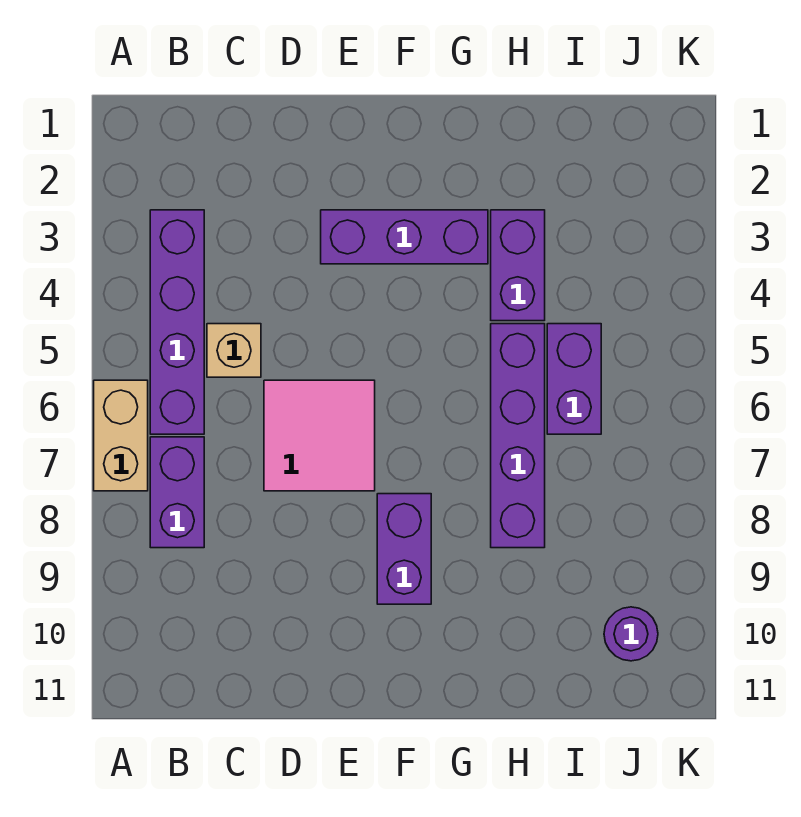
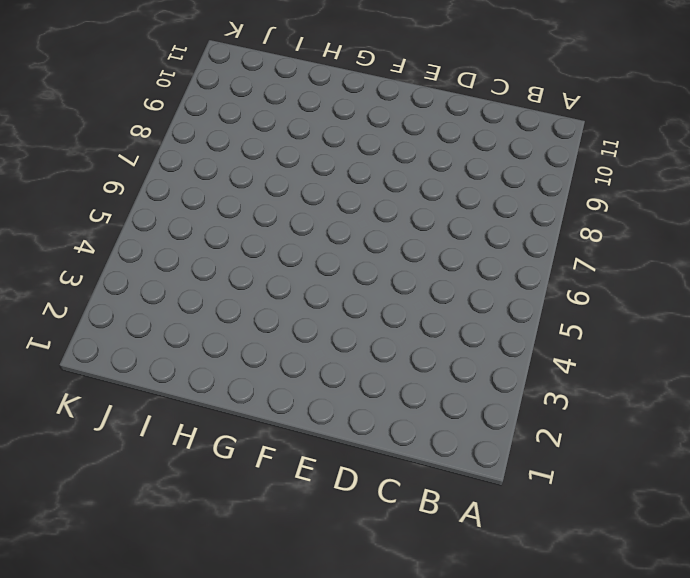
none -> tan 1x2 brick [94,380,148,491]
none -> purple 1x4 brick [150,210,204,434]

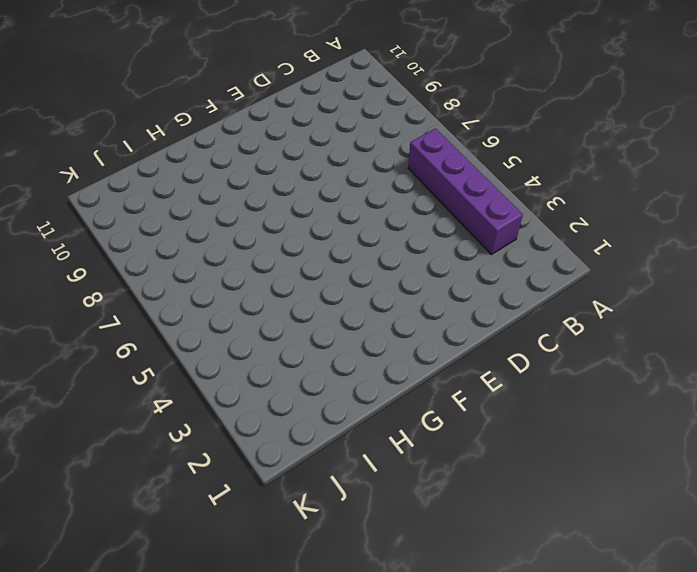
none -> tan 1x2 brick [94,380,148,491]
none -> purple 1x2 brick [150,437,204,548]

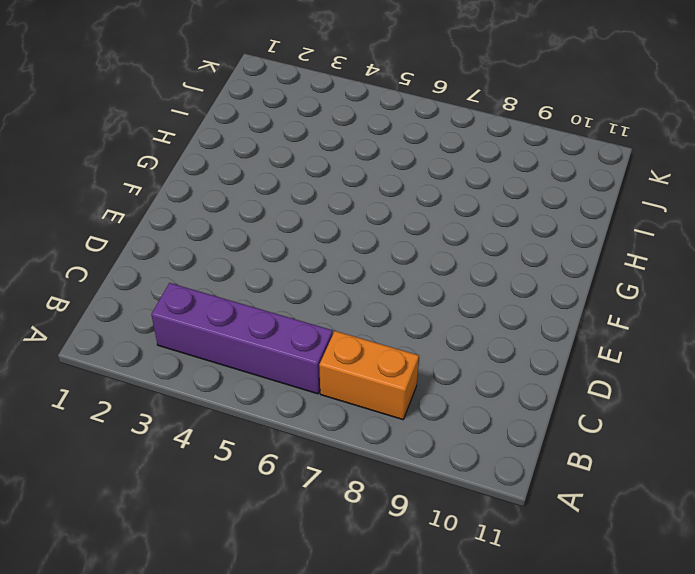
orange 1x2 brick [319,331,419,420] -> purple 1x2 brick [150,437,204,548]
none -> tan 1x2 brick [94,380,148,491]
none -> tan 1x1 brick [207,324,261,377]

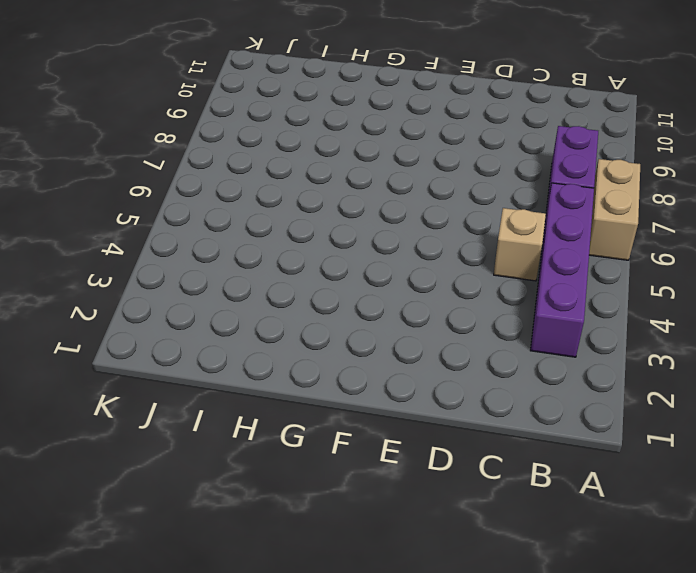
none -> pink 2x2 tile [264,380,375,491]
none -> purple 1x3 brick [321,210,488,264]

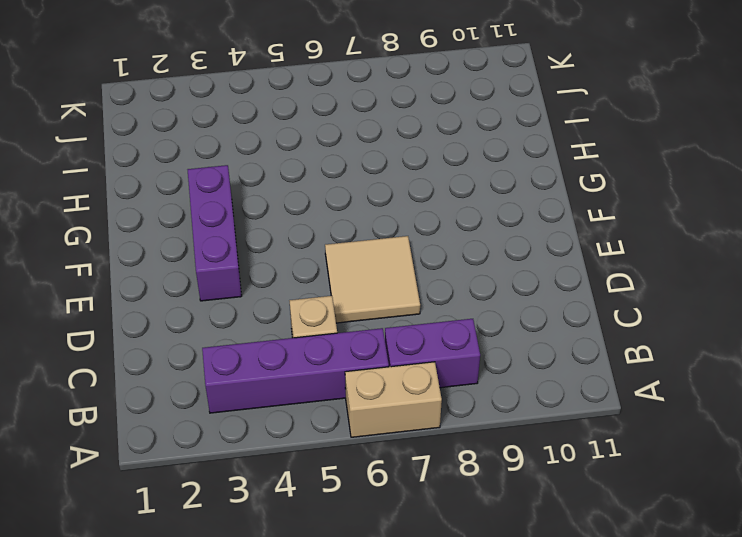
tan 2x2 tile [325,236,420,323] -> pink 2x2 tile [264,380,375,491]
none -> purple 1x2 brick [377,494,431,604]
none -> purple 1x2 brick [491,210,545,321]

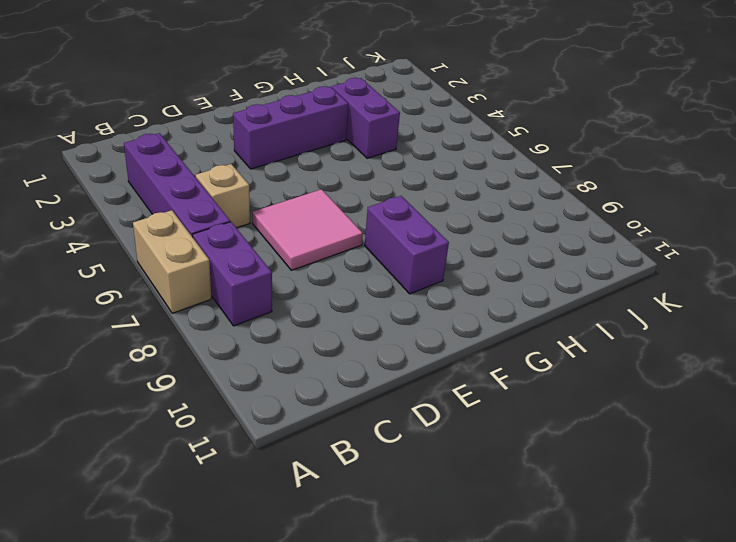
none -> purple 1x4 brick [491,324,545,548]
none -> purple 1x2 brick [547,324,601,434]

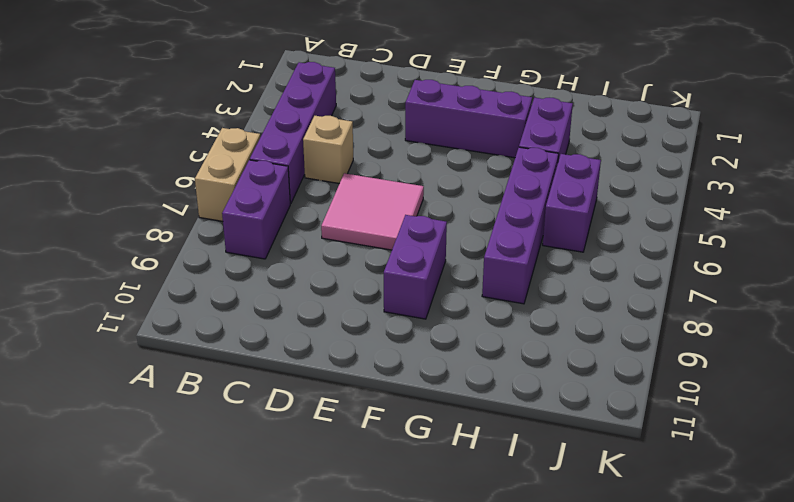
none -> purple 1x1 round brick [604,607,658,661]

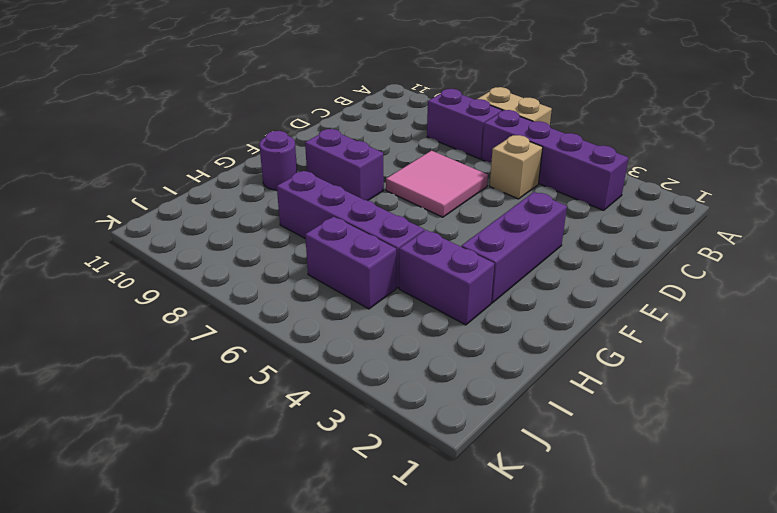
purple 1x1 round brick [259,131,297,190] -> purple 1x1 round brick moved to [604,607,658,661]

